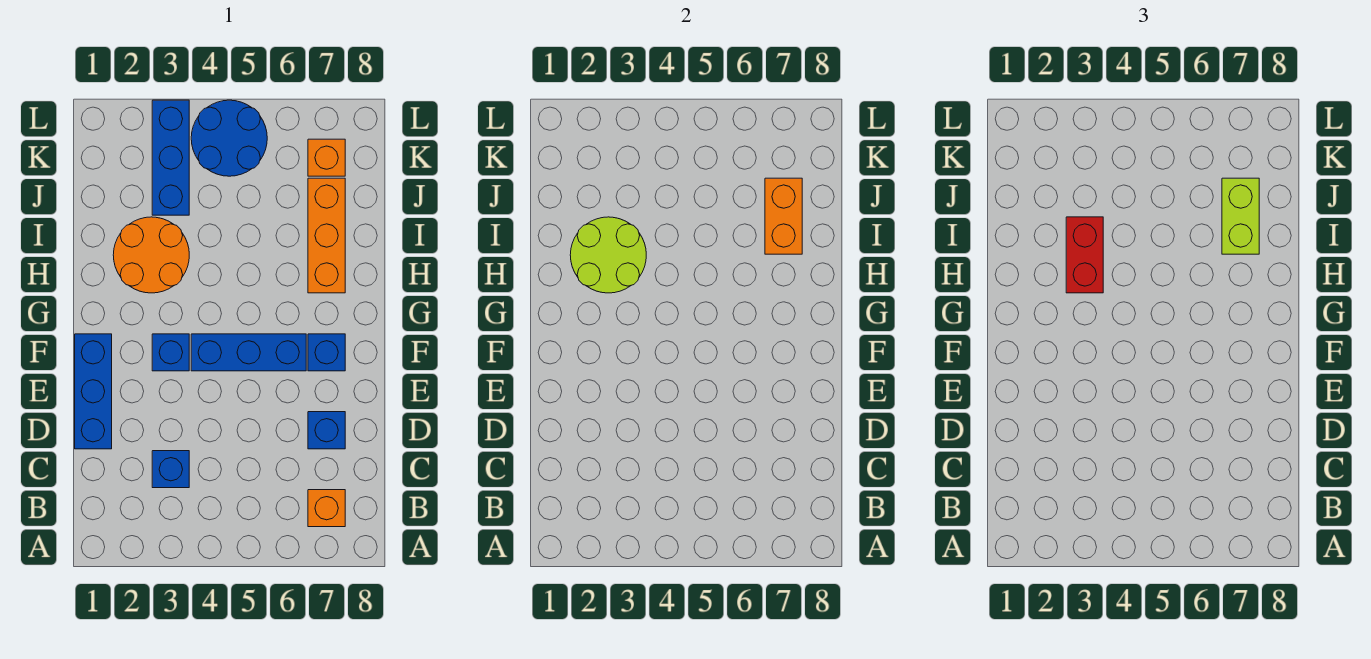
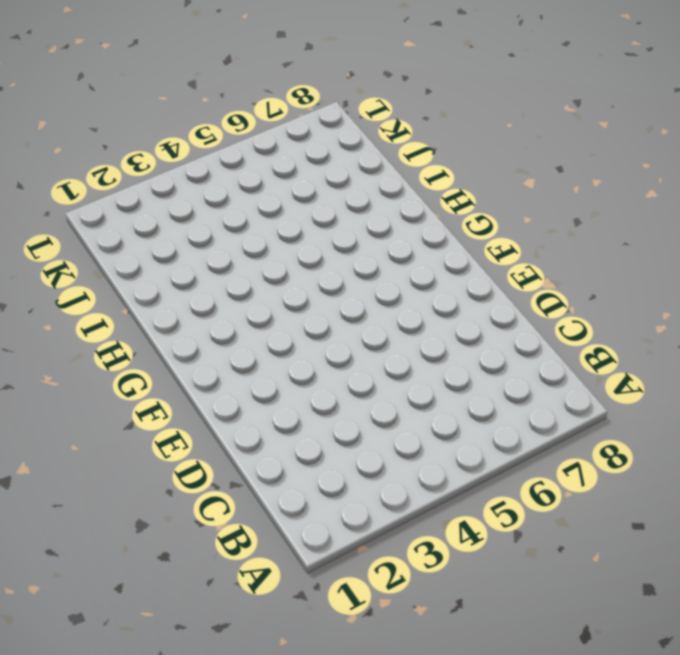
none -> orange 1x1 brick [308,490,345,527]
none -> blue 1x1 brick [152,451,189,488]
none -> blue 1x3 brick [75,334,112,449]

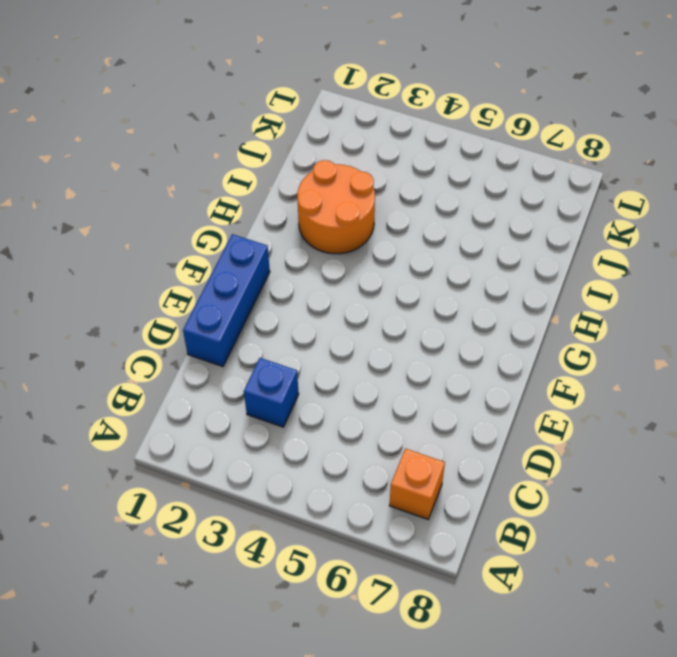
none -> blue 1x1 brick [308,412,345,449]
none -> blue 1x1 brick [152,334,189,371]
none -> blue 1x3 brick [191,334,306,371]

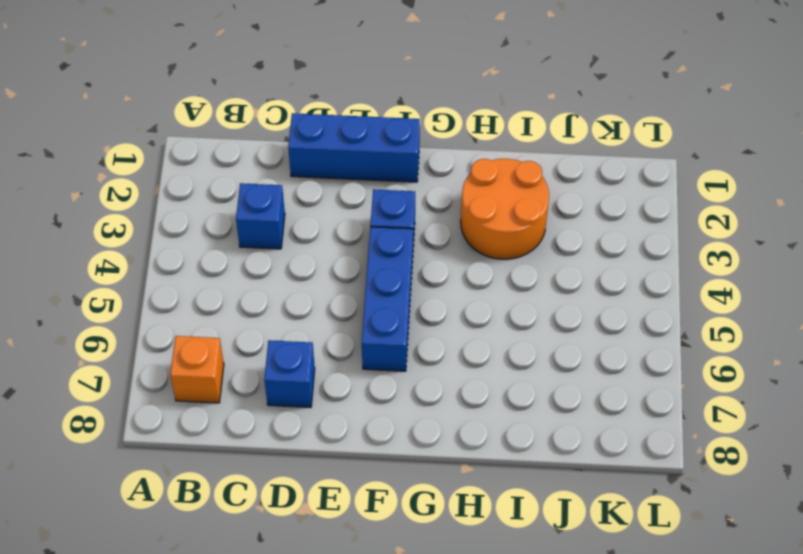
none -> blue 1x1 brick [308,334,345,371]
none -> orange 1x3 brick [308,178,345,293]
none -> blue 1x3 brick [152,100,189,215]

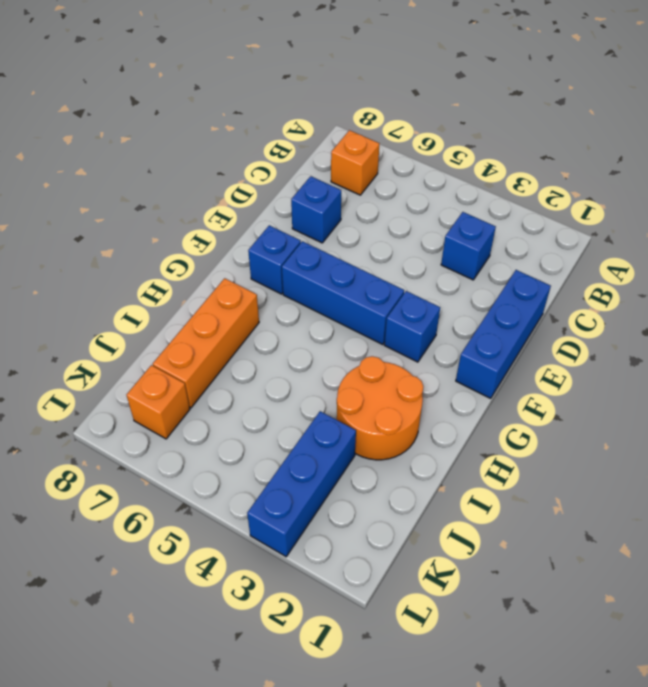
none -> blue 2x2 round brick [191,100,267,176]
none -> lime 2x2 round brick [570,217,646,293]
none -> orange 1x2 brick [765,178,802,254]

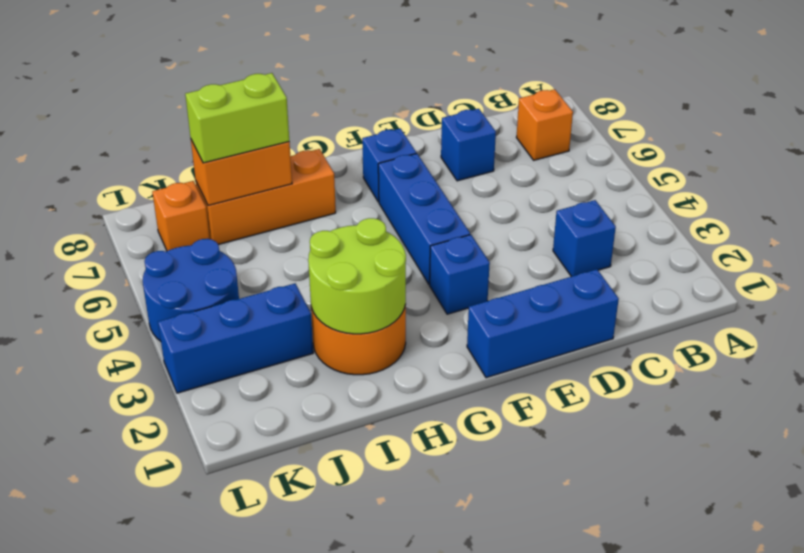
none -> red 1x2 brick [1066,217,1103,293]

